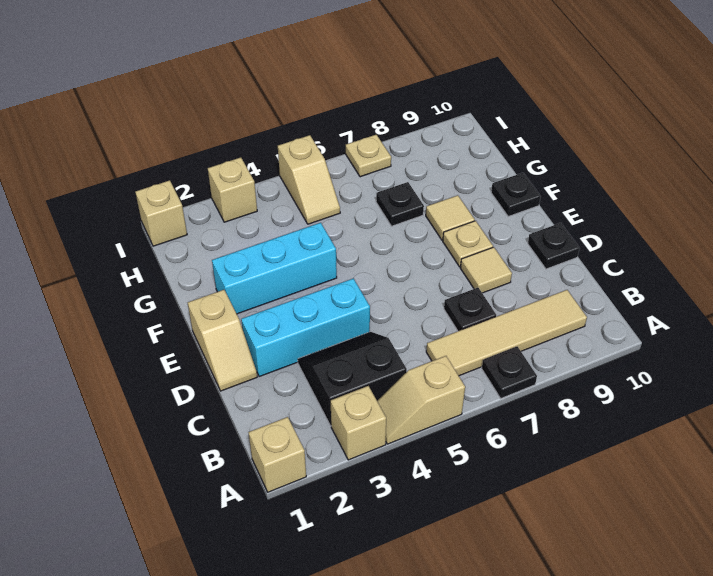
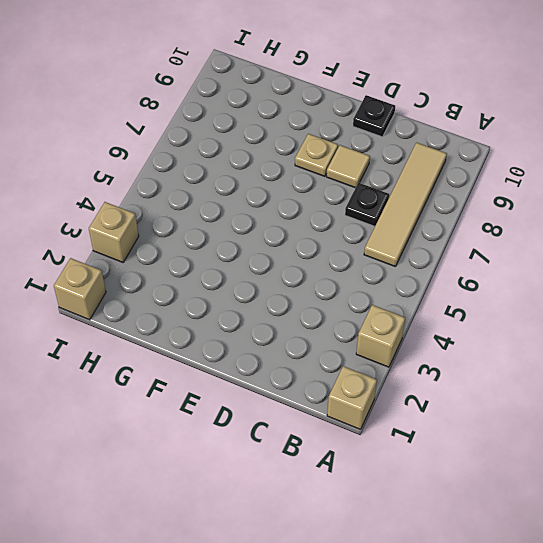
none -> tan 1x2 slope [377,356,465,444]
none -> black 1x1 plate [482,346,537,398]
none -> black 2x2 slope [298,332,407,426]

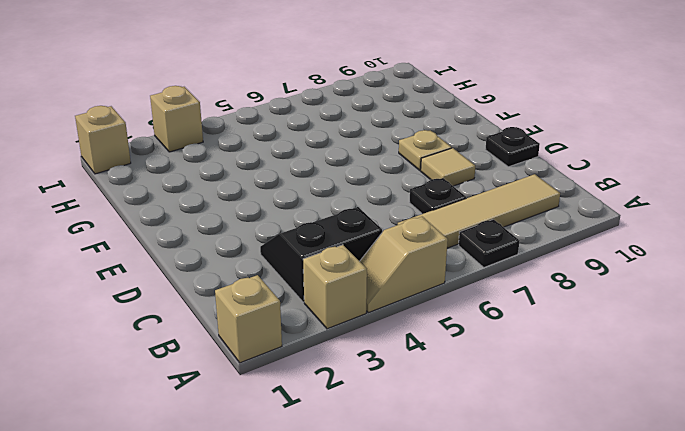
none -> tan 1x2 slope [188,290,257,391]
none -> cyan 1x3 brick [241,278,370,376]
none -> cyan 1x3 brick [212,223,337,314]

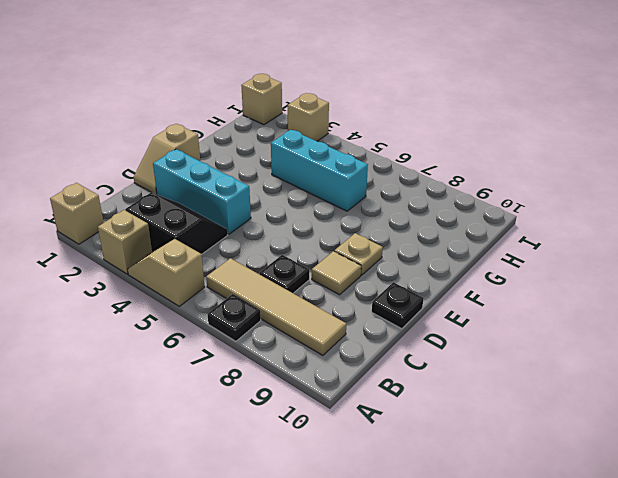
cyan 1x3 brick [271,130,368,211] -> cyan 1x3 brick moved to [212,223,337,314]
none -> tan 1x1 tile [426,195,475,240]
none -> black 1x1 plate [491,173,541,216]
none -> black 1x1 plate [376,182,424,226]

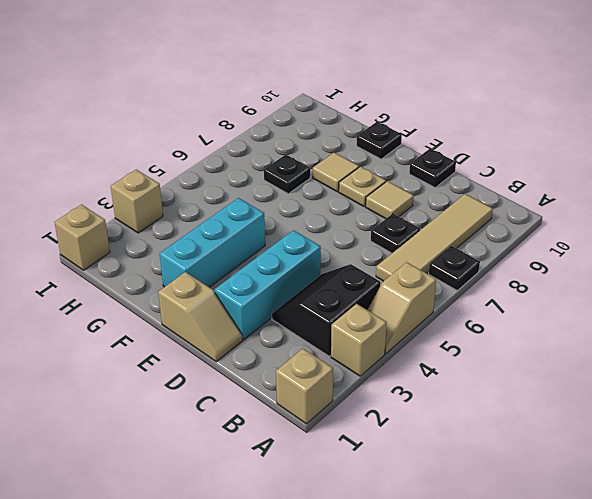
none -> tan 1x2 slope [278,135,340,224]
none -> tan 1x1 plate [346,135,391,177]

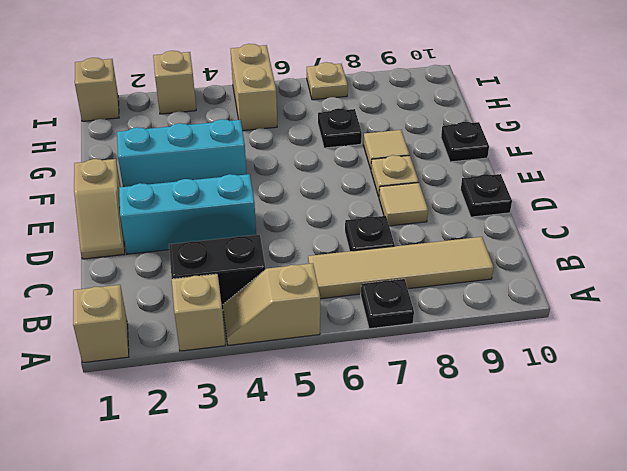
tan 1x2 brick [231,44,277,131] -> tan 1x2 slope [278,135,340,224]

